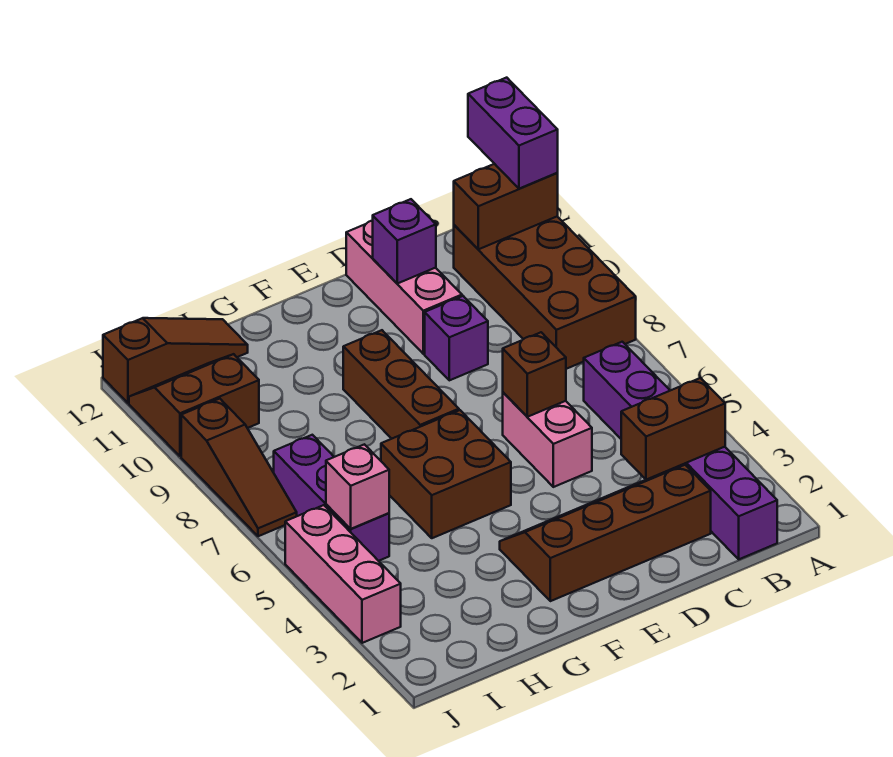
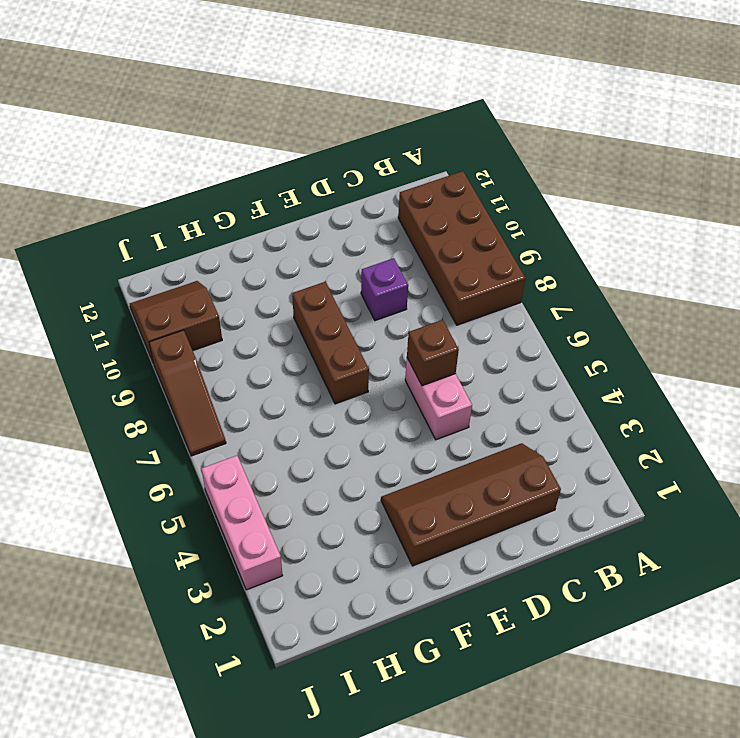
none -> purple 1x6 brick [584,342,777,559]
none -> pink 1x3 brick [346,220,462,354]
none -> brown 2x2 brick [381,410,511,538]

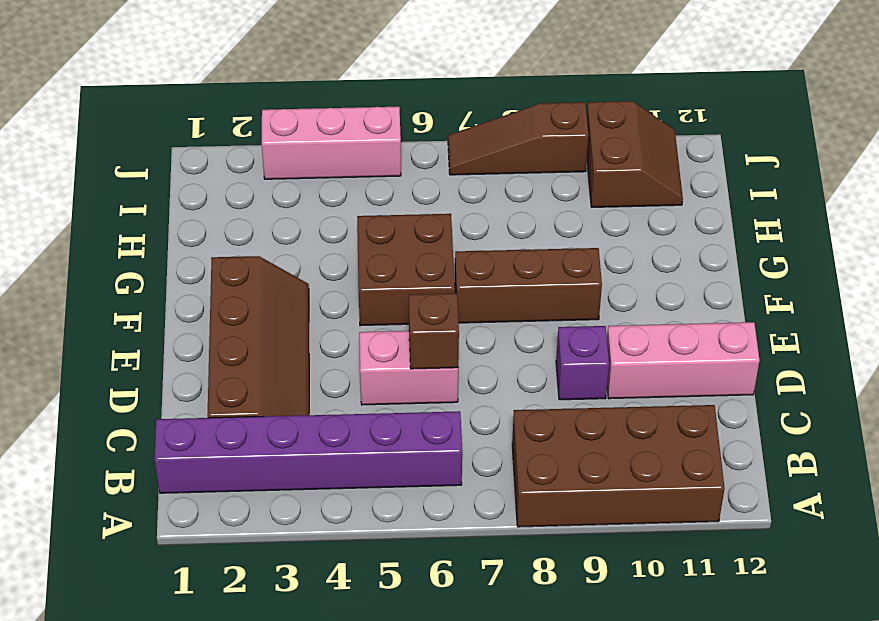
none -> brown 1x3 slope [103,318,248,403]
none -> purple 1x3 brick [274,435,389,561]
none -> brown 1x2 brick [454,164,558,249]

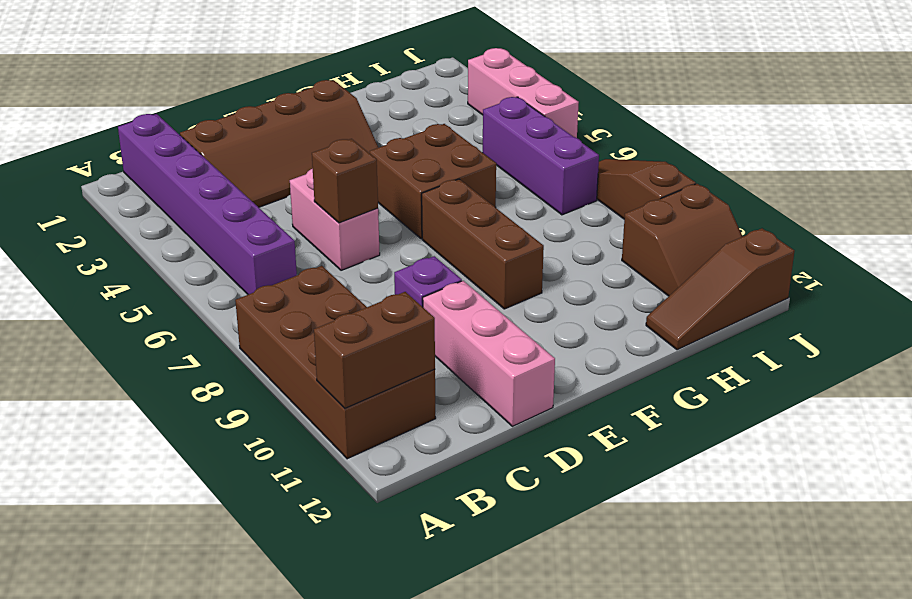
none -> brown 1x2 brick [621,378,725,480]
none -> purple 1x1 brick [373,199,436,284]
none -> pink 1x1 brick [326,444,389,529]

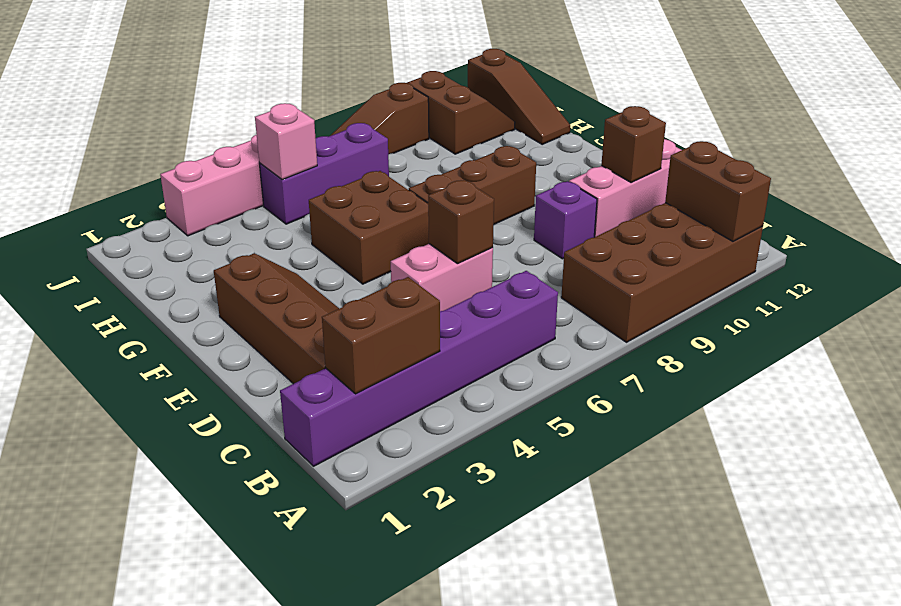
brown 1x2 brick [322,277,440,394] -> brown 1x2 brick turned to [621,378,725,480]
brown 1x1 brick [601,106,666,183] -> purple 1x1 brick [373,199,436,284]
none -> purple 1x2 brick [468,78,558,189]

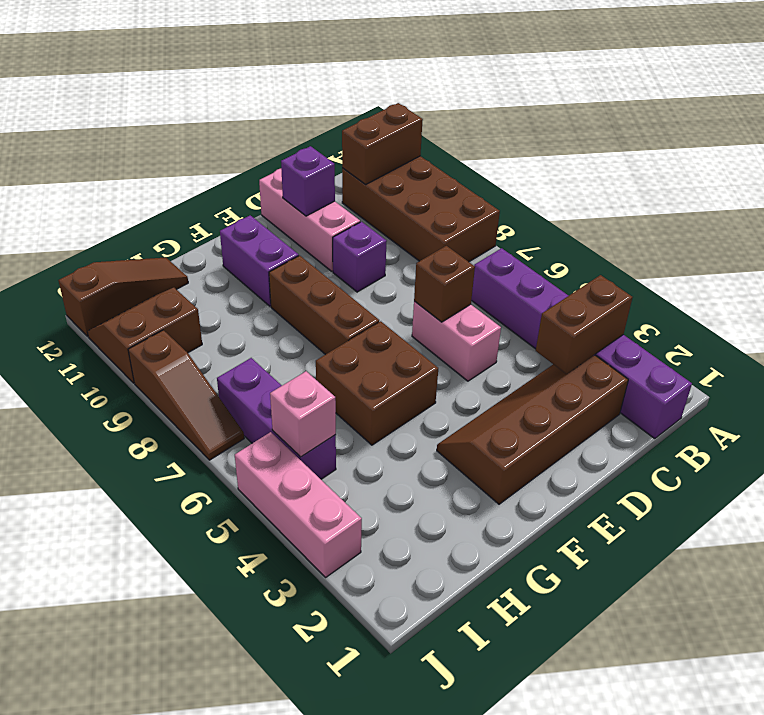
purple 1x2 brick [220,215,299,306] -> purple 1x2 brick moved to [468,78,558,189]

